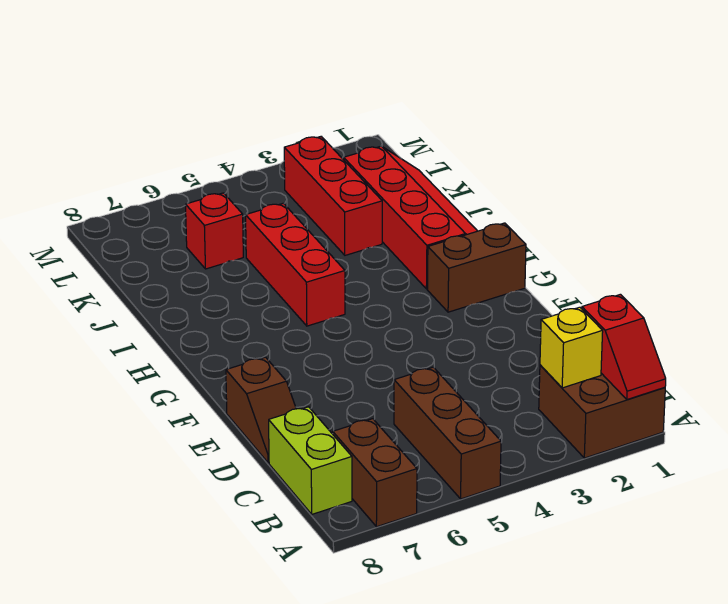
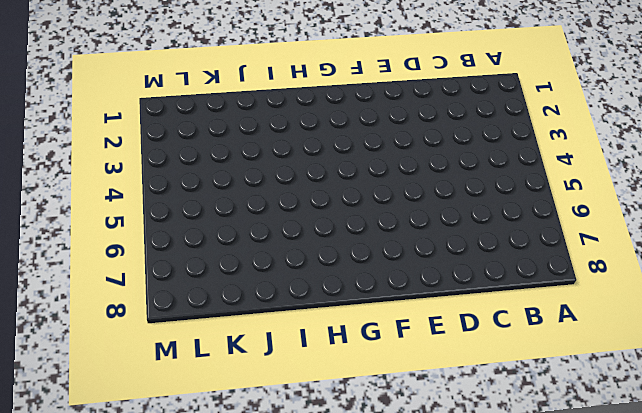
none -> brown 2x2 brick [539,365,665,458]
none -> brown 1x3 brick [394,367,501,499]
none -> brown 1x2 brick [333,419,417,527]

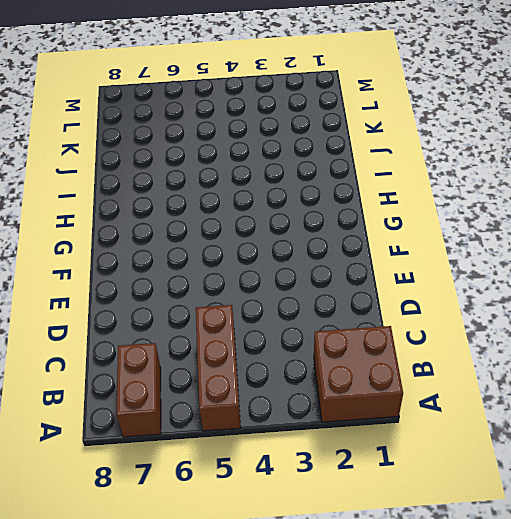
none -> lime 1x2 brick [269,407,352,514]
none -> brown 1x2 slope [226,357,296,463]
none -> brown 1x2 brick [428,223,526,312]

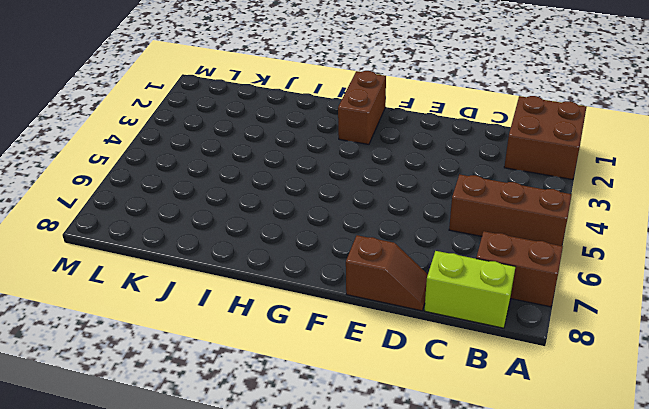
none -> red 2x4 slope [344,146,477,289]
none -> red 1x3 brick [246,203,345,326]
none -> red 1x3 brick [284,137,382,255]

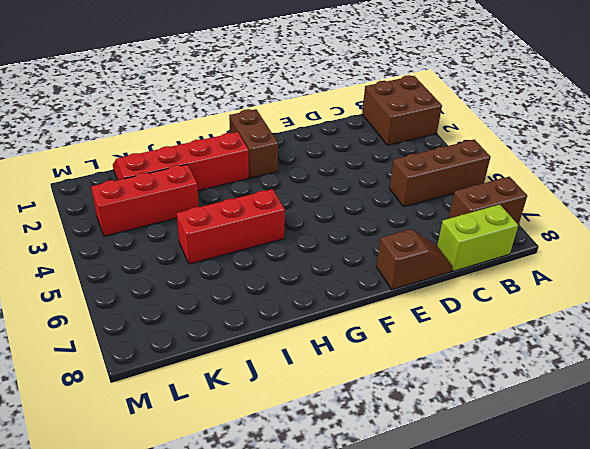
none -> red 1x1 brick [186,193,243,269]
none -> red 1x2 slope [582,294,666,399]
none -> yellow 1x1 brick [540,307,603,388]

